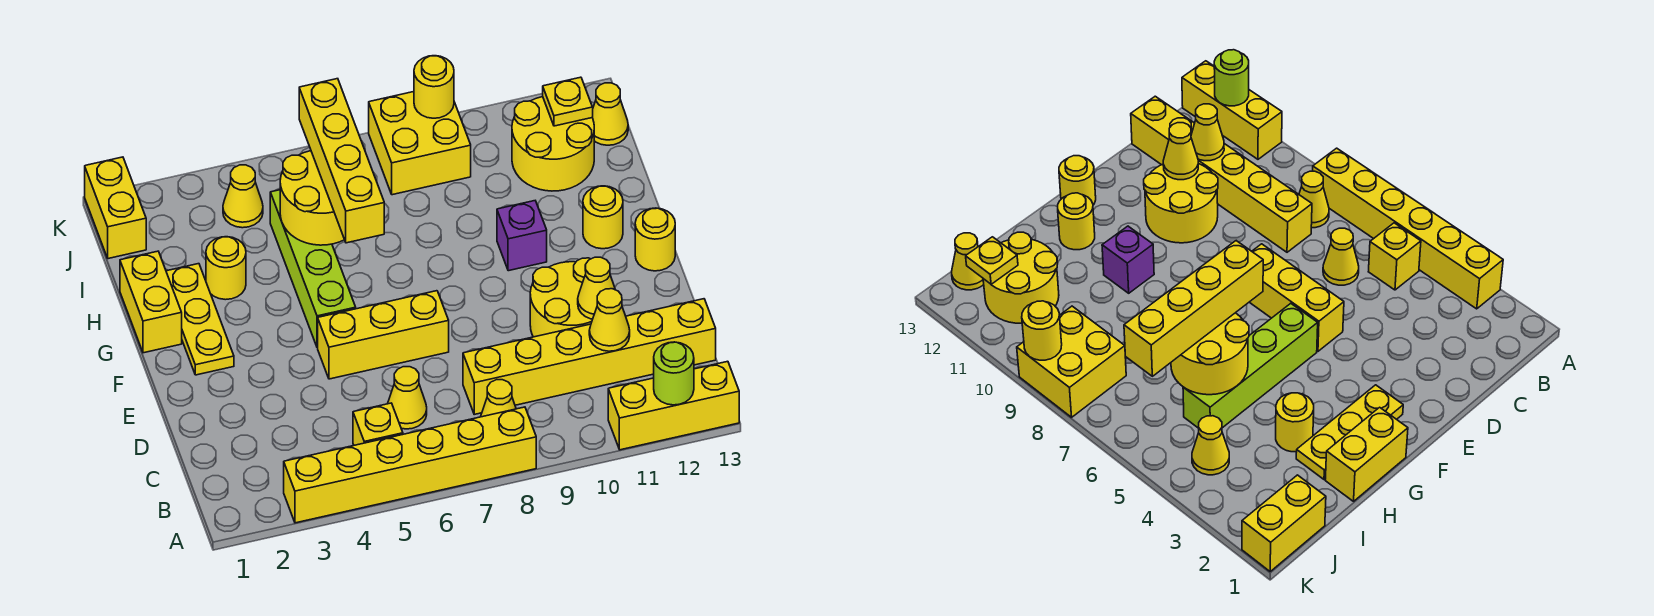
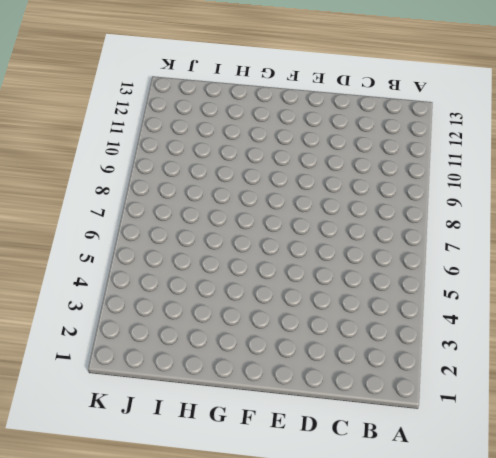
none -> yellow 1x6 brick [284,407,536,523]
none -> yellow 1x3 brick [608,361,739,450]
none -> yellow 1x1 brick [353,403,403,445]

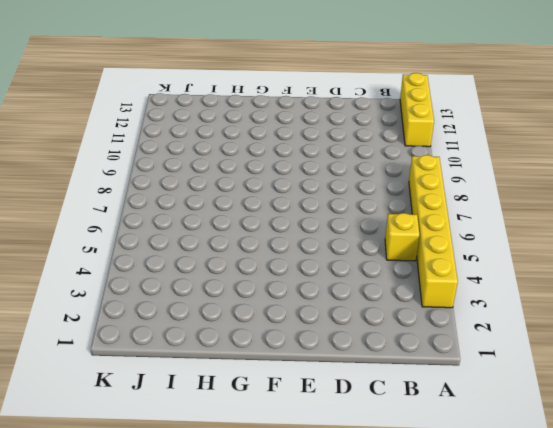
none -> yellow 1x1 cone [481,380,516,417]
none -> yellow 1x1 cone [388,367,427,429]
none -> yellow 1x6 brick [463,299,716,414]

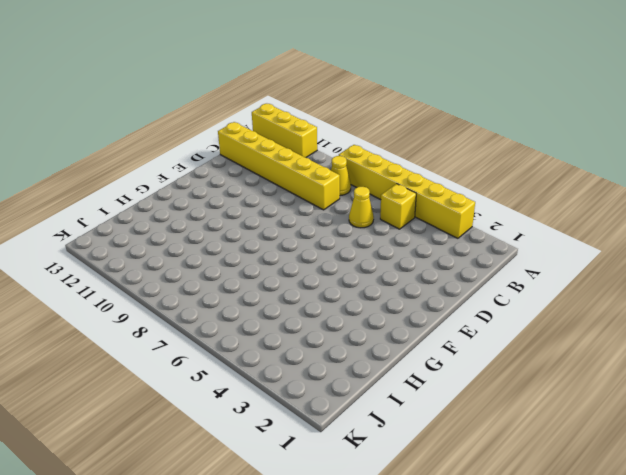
none -> yellow 2x2 round brick [530,258,592,337]
none -> yellow 1x3 brick [318,291,449,379]
none -> yellow 1x3 plate [166,264,234,375]

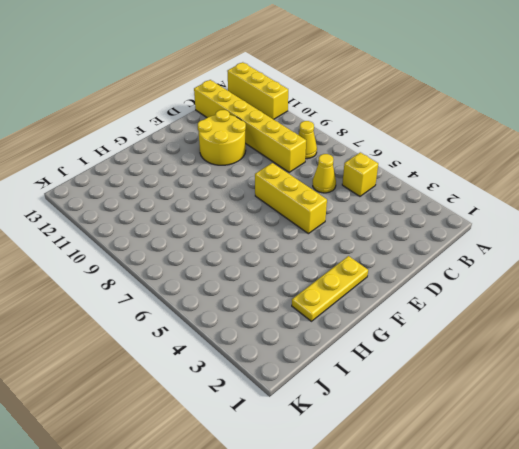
none -> yellow 1x6 brick [284,407,536,523]
none -> lime 1x4 brick [270,190,356,348]
none -> yellow 1x1 round brick [635,208,675,271]

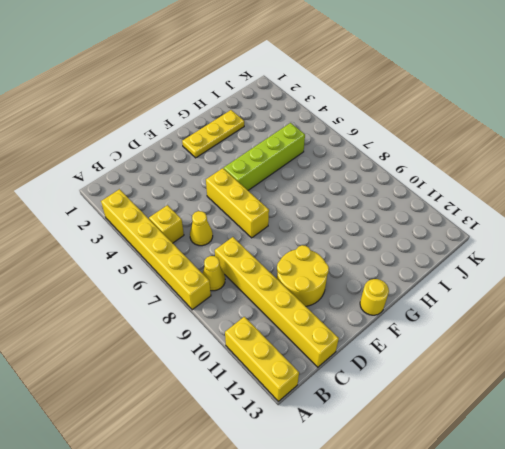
none -> yellow 1x2 brick [120,251,182,353]
none -> purple 1x1 brick [497,201,547,271]
none -> yellow 1x1 round brick [583,186,623,249]

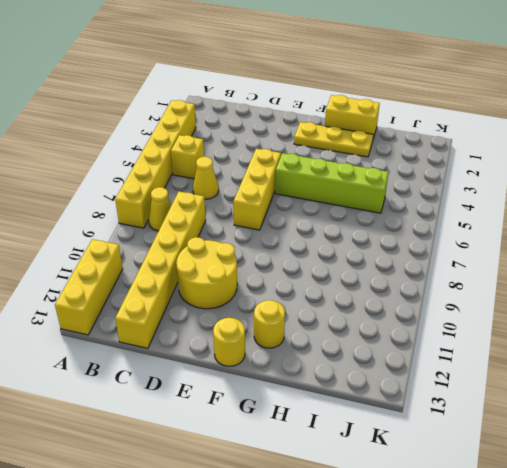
none -> purple 1x1 brick [497,201,547,271]
none -> yellow 1x1 round brick [206,237,246,300]
none -> yellow 2x2 round brick [512,97,594,191]

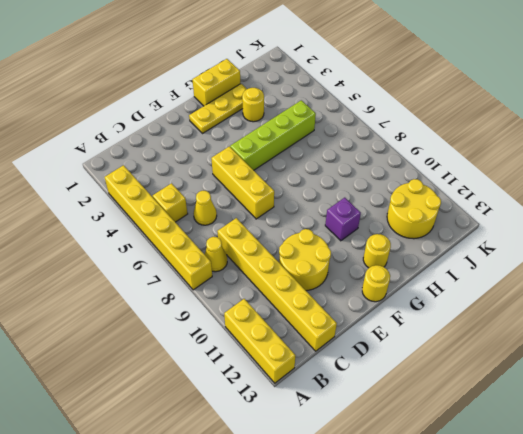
none -> yellow 1x2 brick [85,157,146,259]
none -> yellow 1x1 cone [223,165,263,228]
none -> yellow 2x2 brick [369,92,471,195]

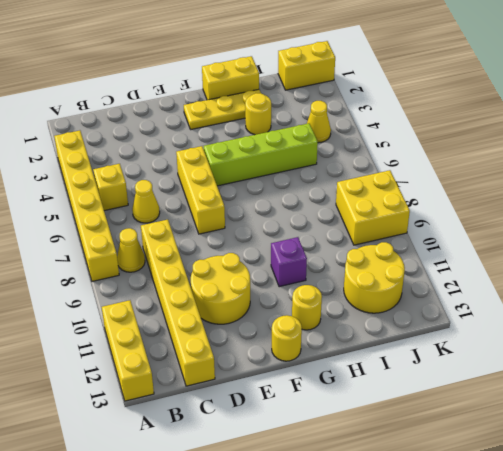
none -> yellow 1x1 cone [592,83,628,145]
none -> lime 1x1 round brick [654,342,694,405]
none -> yellow 1x1 cone [589,289,630,351]

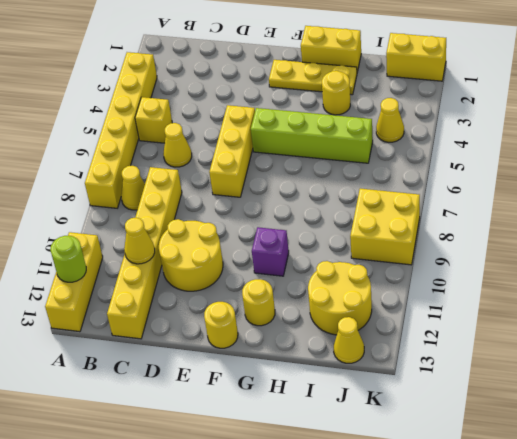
none -> yellow 1x1 cone [578,257,615,319]
none -> yellow 2x2 round brick [280,151,344,245]
none -> yellow 1x1 plate [543,77,593,126]

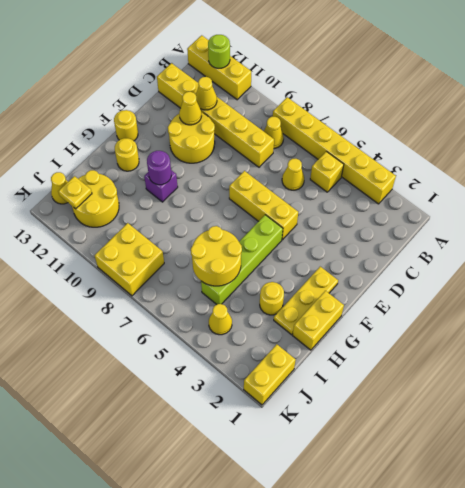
purple 1x1 round brick [147,151,171,185] -> none
none -> yellow 1x1 round brick [414,56,454,118]
none -> yellow 1x4 brick [299,79,384,243]

